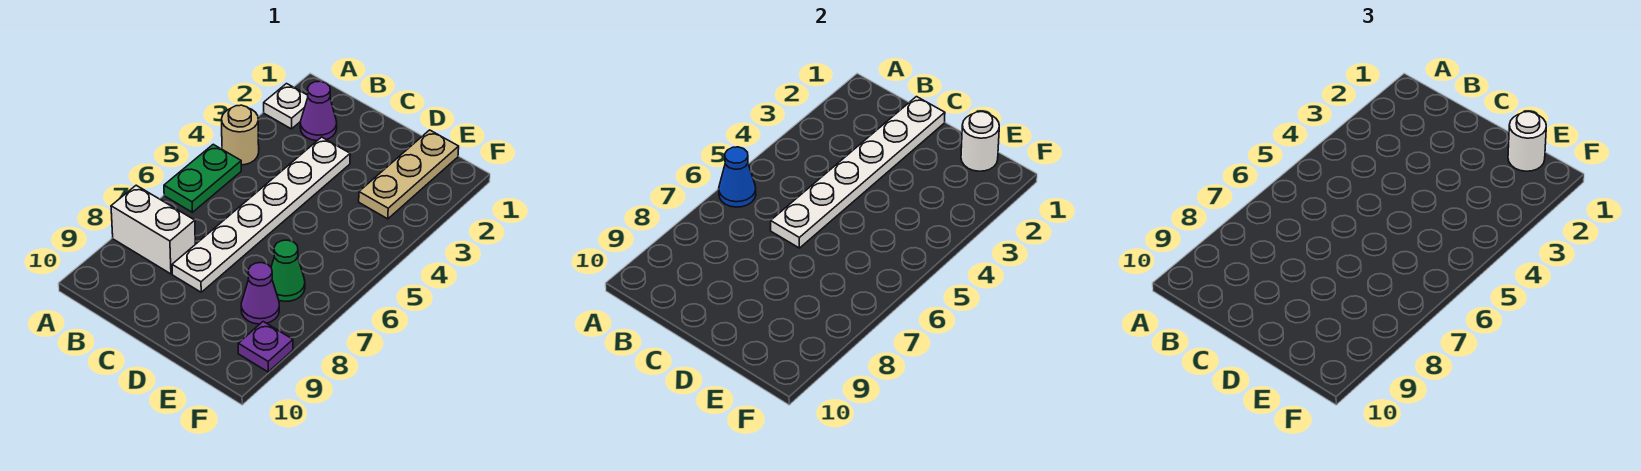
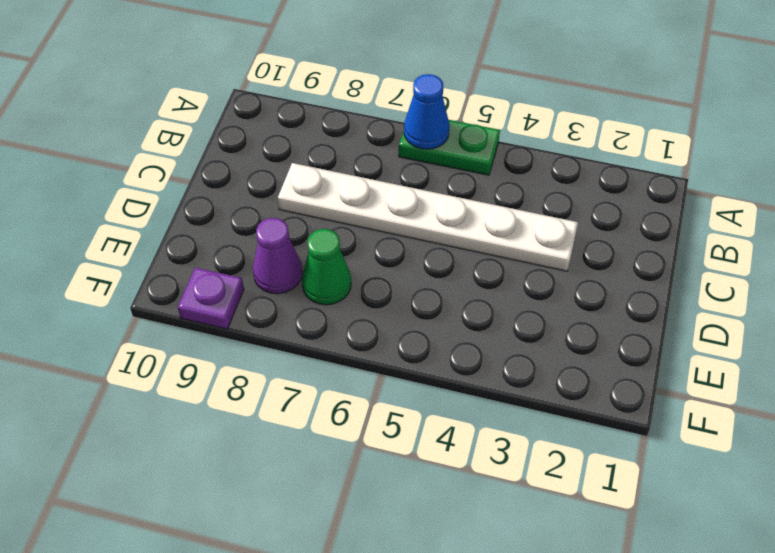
none -> white 1x1 plate [264,84,308,129]
none -> tan 1x1 round brick [222,105,259,165]
none -> white 1x2 brick [111,185,195,274]

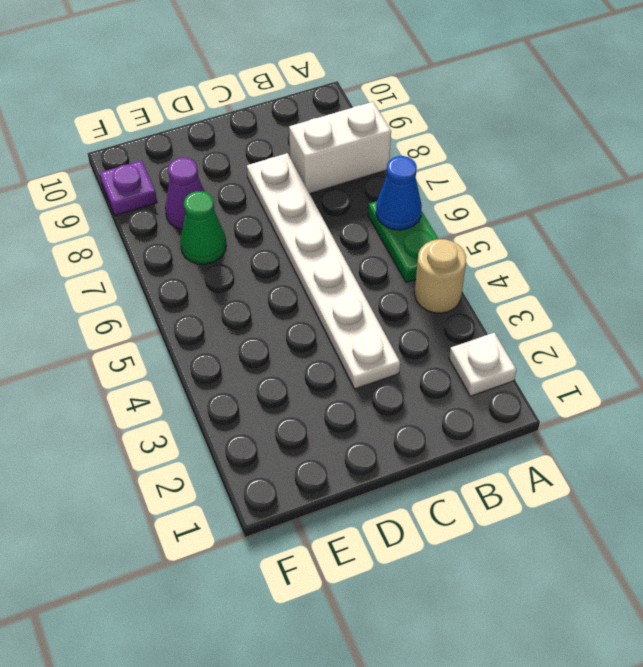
none -> purple 1x1 cone [300,81,337,141]
none -> tan 1x3 plate [359,130,459,219]
none -> white 1x6 plate [771,97,945,248]

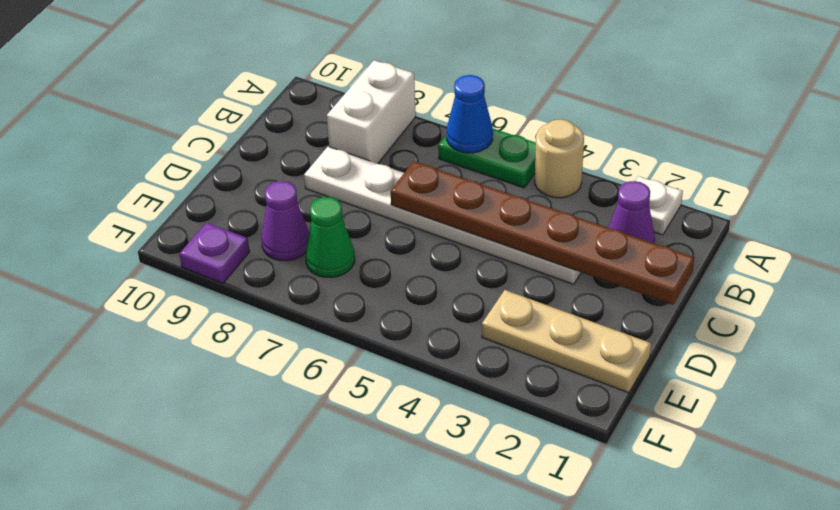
brown 1x6 plate [390,161,694,305] -> white 1x6 plate [771,97,945,248]
none -> white 1x1 round brick [961,112,999,171]
none -> white 1x1 round brick [1508,112,1546,171]

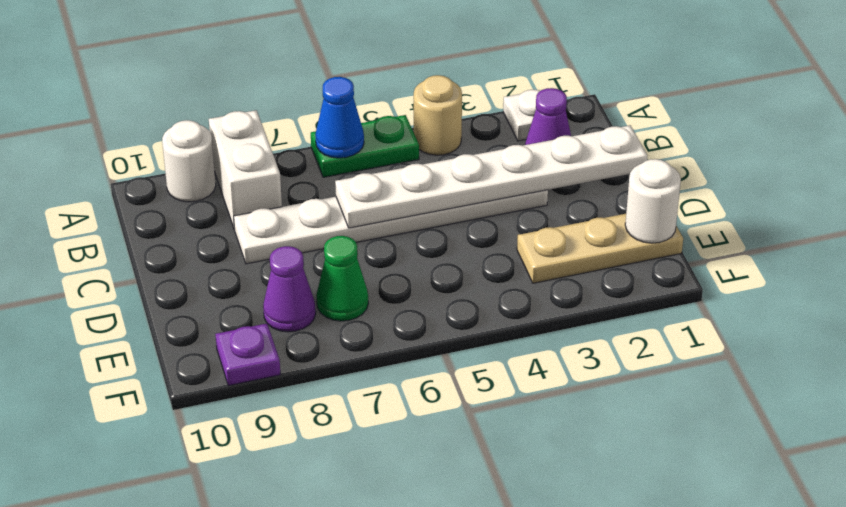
white 1x1 round brick [162,120,216,202] -> white 1x1 round brick moved to [1508,112,1546,171]

